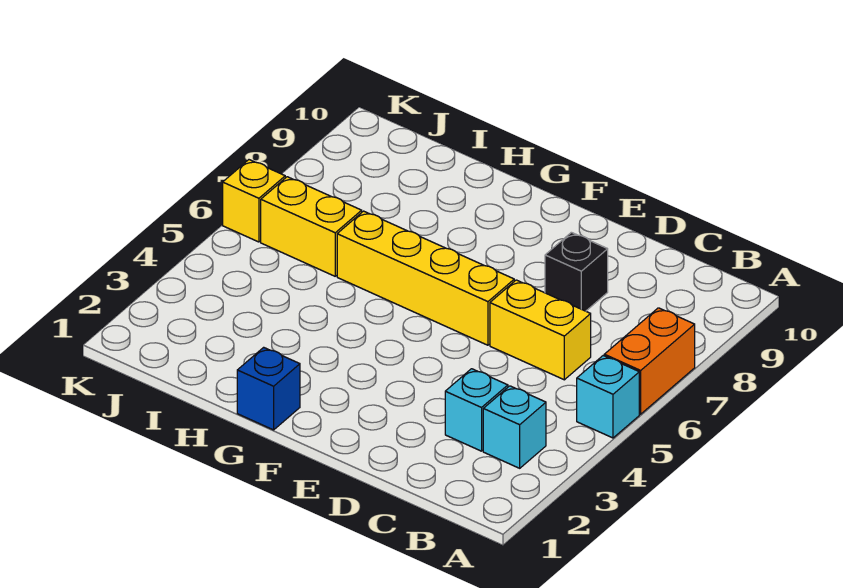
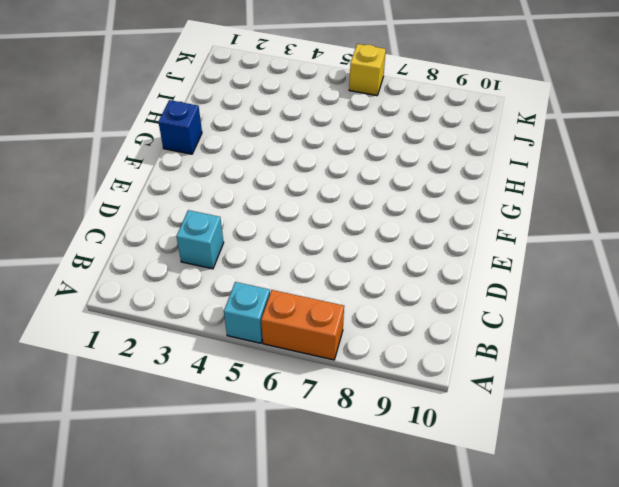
none -> cyan 1x1 brick [483,386,546,468]
none -> yellow 1x2 brick [490,280,591,380]

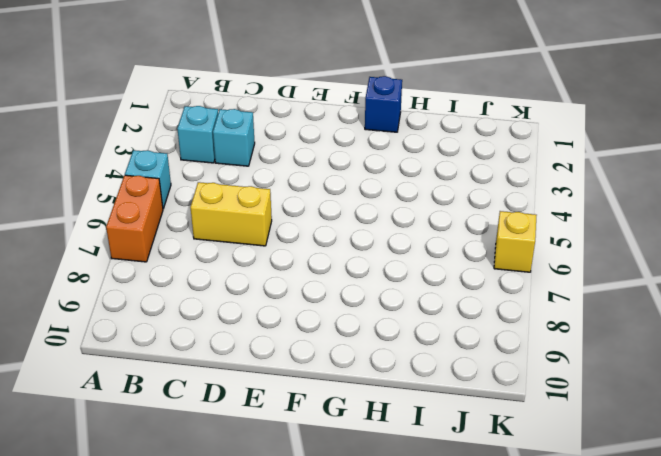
none -> black 1x1 brick [545,232,608,311]
none -> yellow 1x4 brick [337,211,514,345]

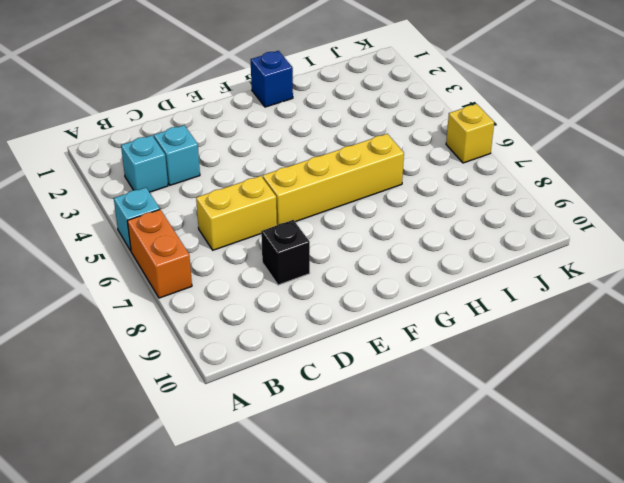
none -> yellow 1x2 brick [261,177,362,276]

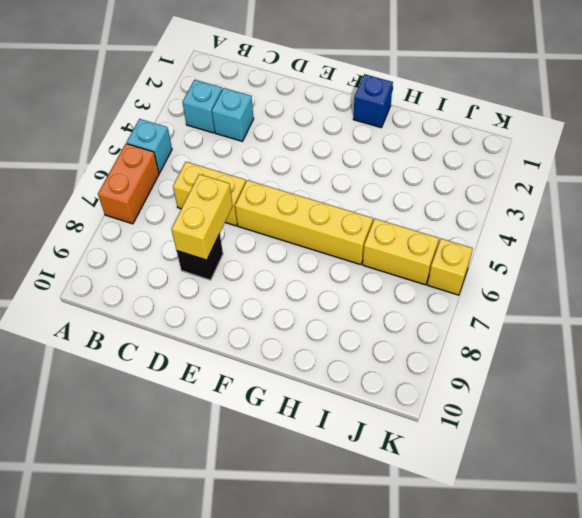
yellow 1x2 brick [171,174,233,260] -> none

